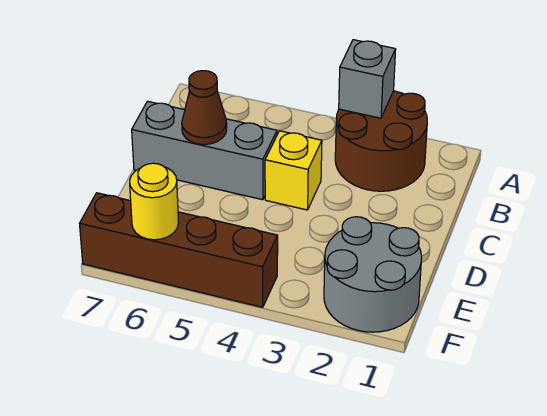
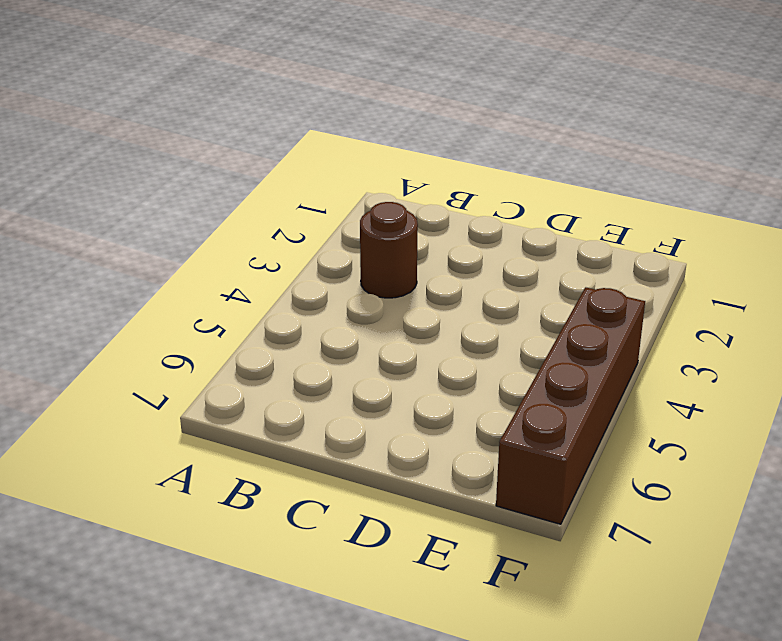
brown 1x1 round brick [360,202,418,298] -> brown 2x2 round brick [335,91,427,191]
none -> yellow 1x1 brick [265,131,322,210]
none -> grey 1x3 brick [132,101,277,200]

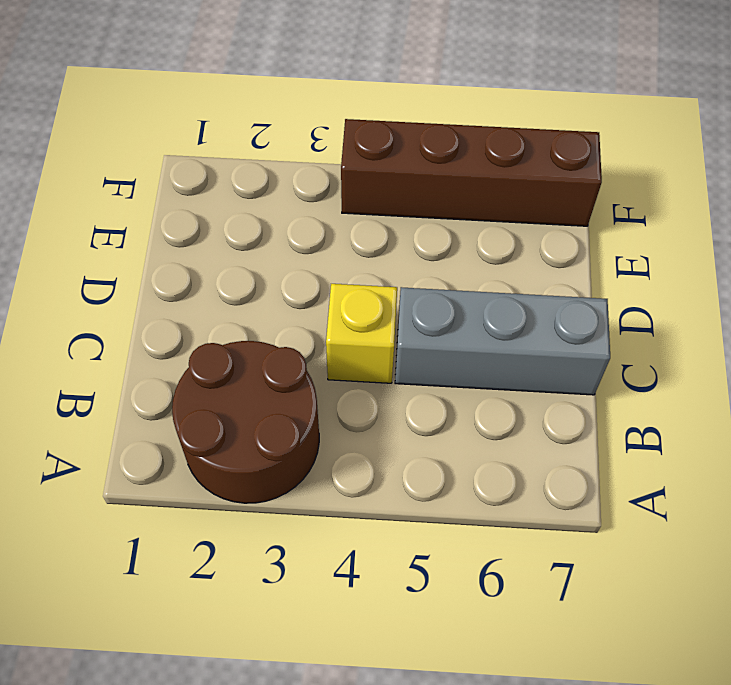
none -> grey 2x2 round brick [324,217,422,332]
none -> grey 1x1 brick [339,40,396,118]

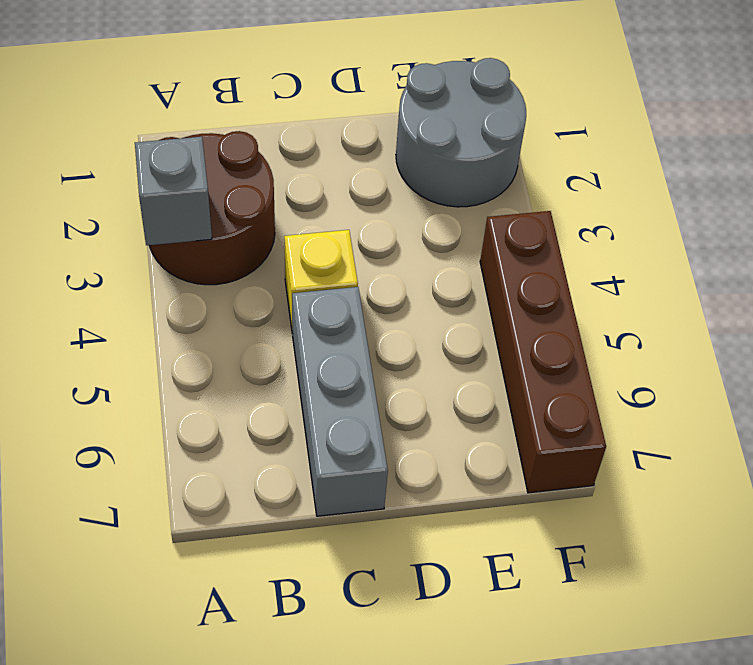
none -> brown 1x1 cone [182,71,227,145]
none -> yellow 1x1 round brick [130,163,179,240]

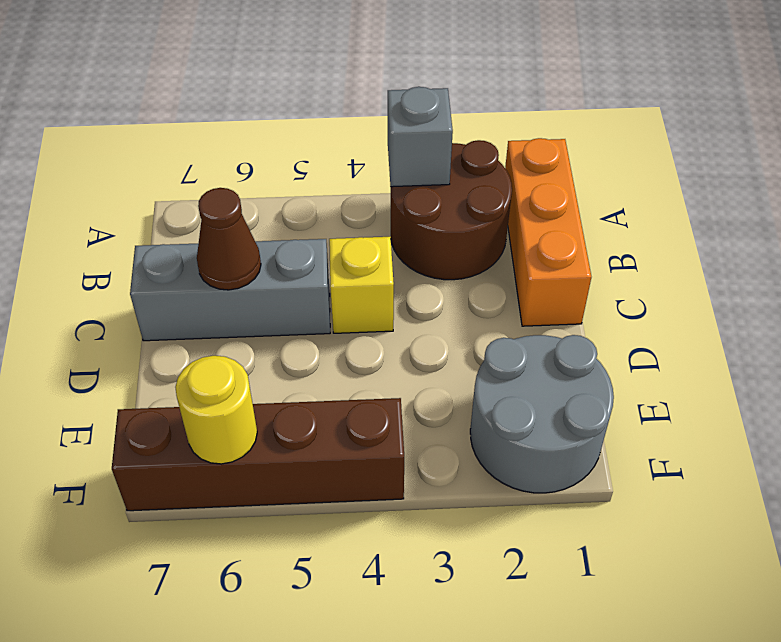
orange 1x3 brick [505,138,591,326] -> none

